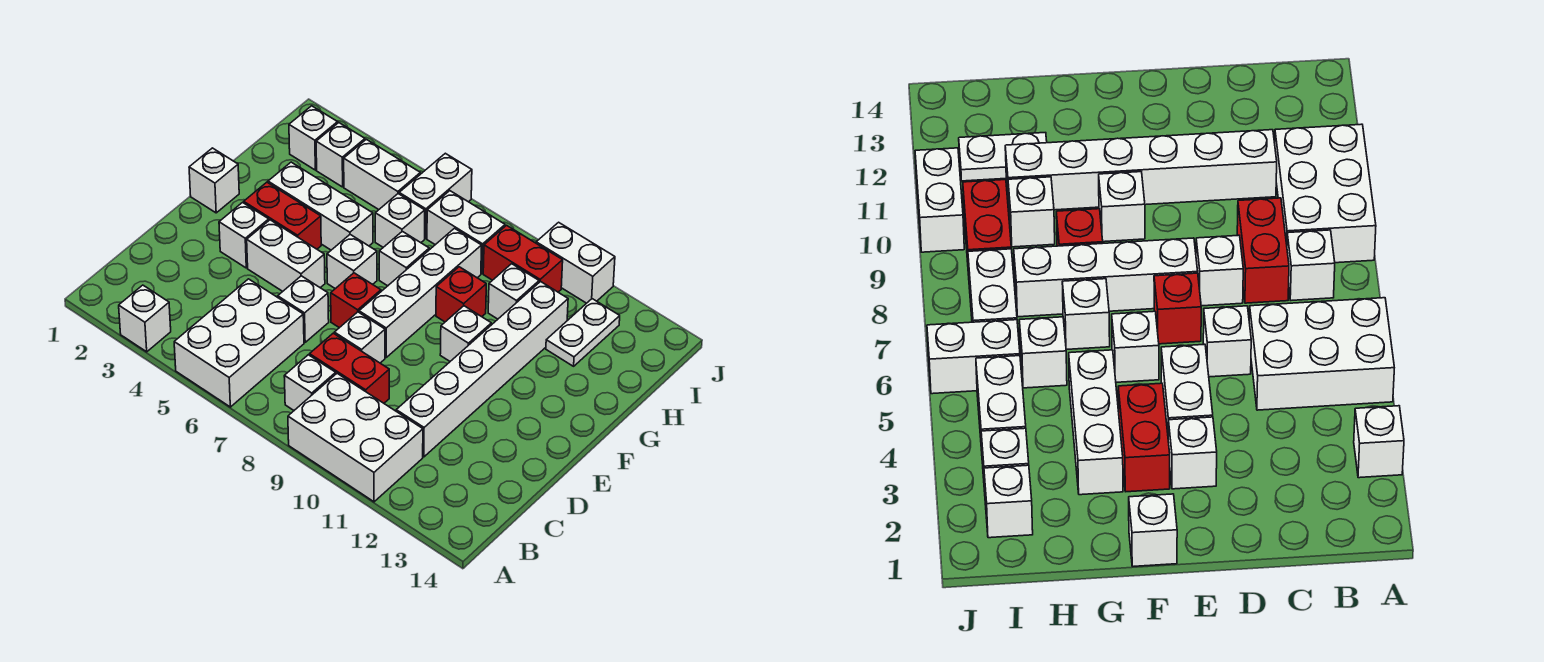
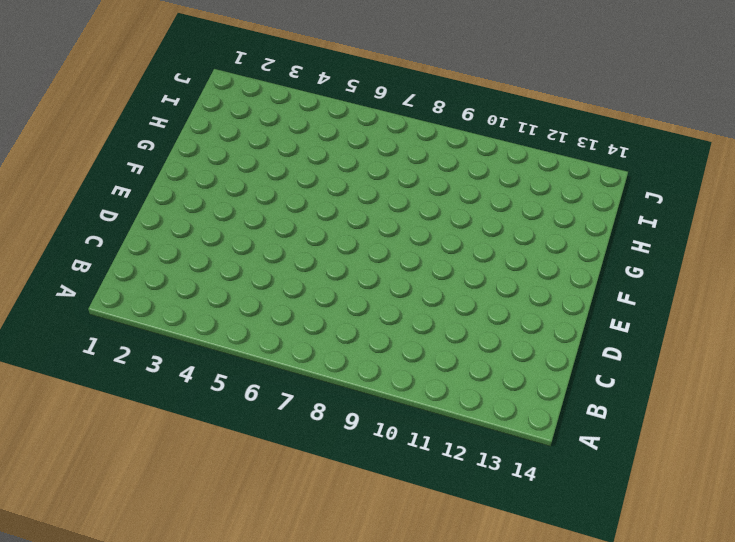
none -> white 1x1 brick [119,285,171,352]
none -> white 2x3 brick [174,279,304,407]
none -> white 2x3 brick [288,374,423,502]

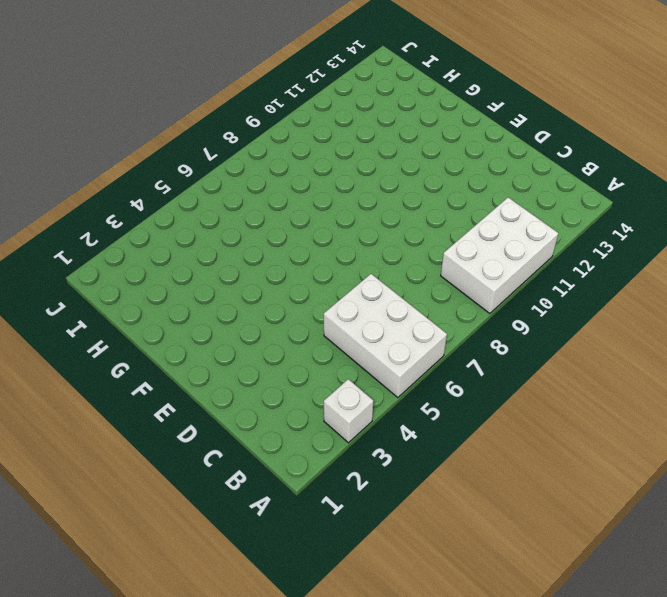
none -> white 1x1 brick [284,355,336,410]
none -> red 1x2 brick [310,333,389,403]
none -> white 1x6 brick [396,281,568,457]

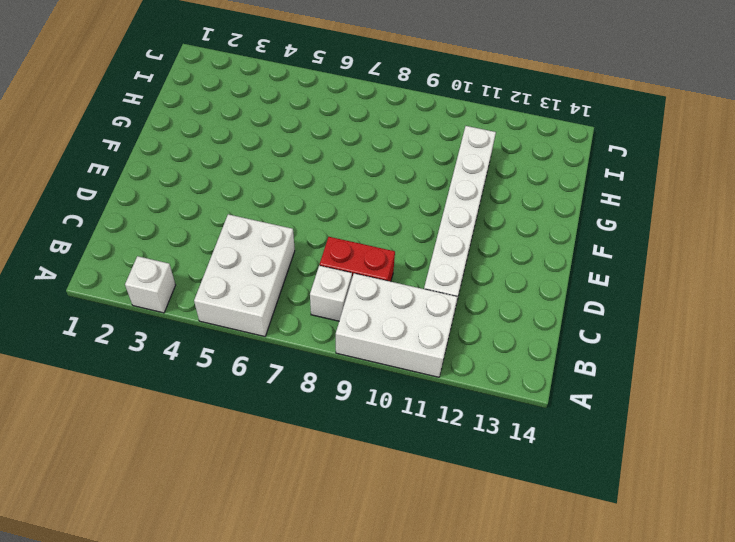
none -> white 1x1 brick [278,276,329,342]
none -> white 1x1 brick [334,312,385,363]
none -> white 1x1 brick [219,203,269,268]

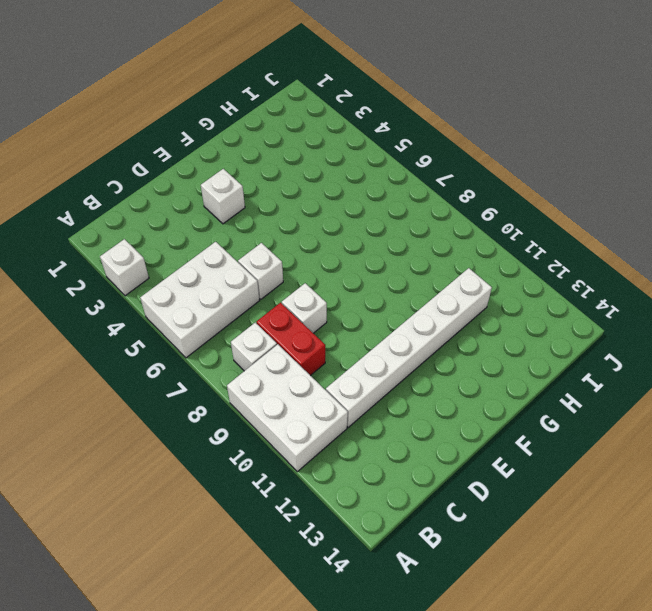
none -> white 1x2 brick [247,220,325,291]
none -> red 1x1 brick [331,273,381,328]
none -> white 1x4 brick [359,228,482,357]

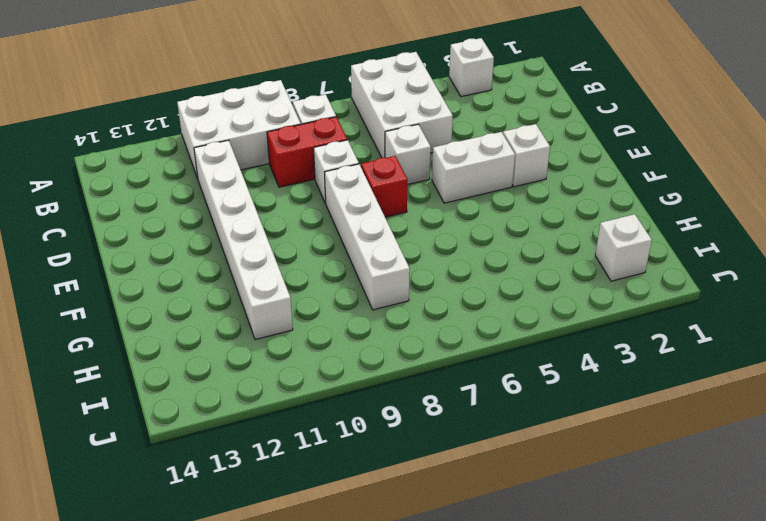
none -> white 1x1 brick [189,148,239,213]
none -> red 1x2 brick [244,182,321,249]
none -> white 1x1 brick [327,235,377,289]

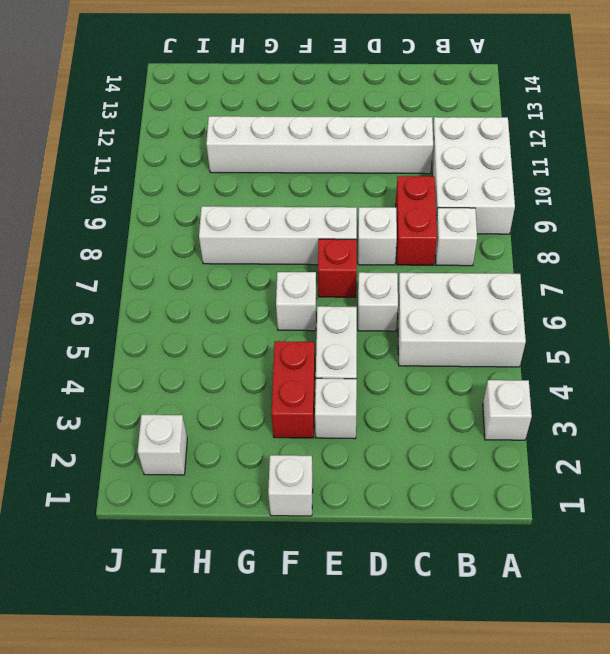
none -> white 1x1 brick [440,306,491,361]
none -> white 1x3 brick [268,162,373,250]
none -> white 1x1 brick [379,231,429,286]

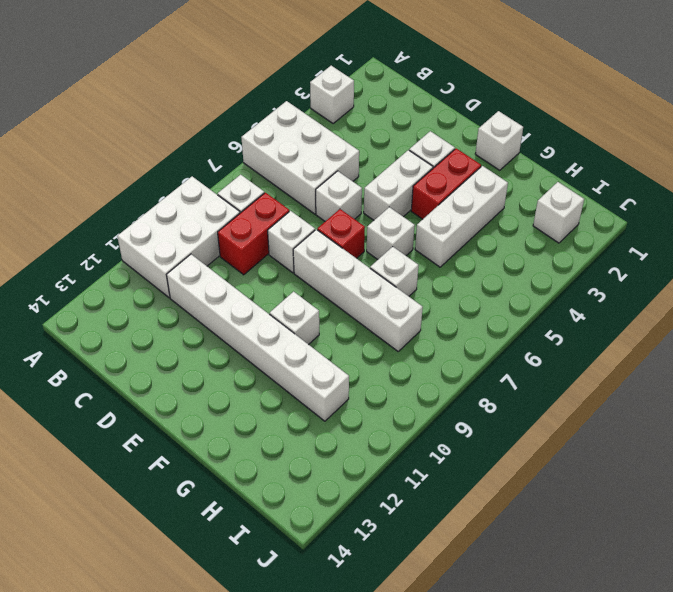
none -> red 1x1 brick [436,267,486,322]
none -> white 1x1 brick [375,194,425,247]
none -> white 1x1 brick [488,264,539,319]

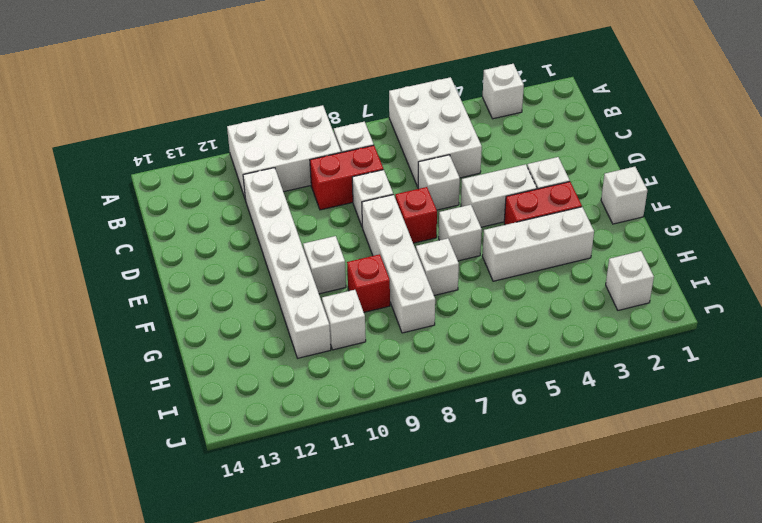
none -> white 1x1 brick [375,194,425,247]
none -> white 1x2 plate [546,299,620,366]
none -> white 1x1 brick [316,123,365,187]

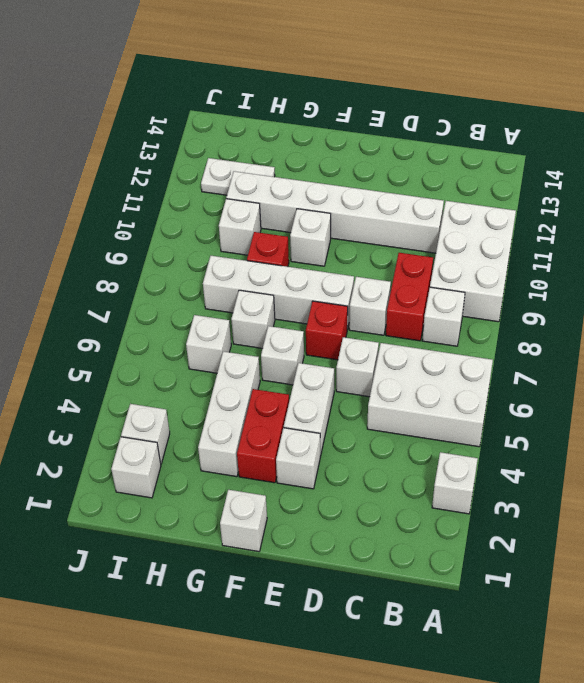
none -> white 1x2 brick [344,139,420,210]
none -> white 1x2 brick [399,153,472,239]
none -> white 1x2 brick [427,191,505,274]

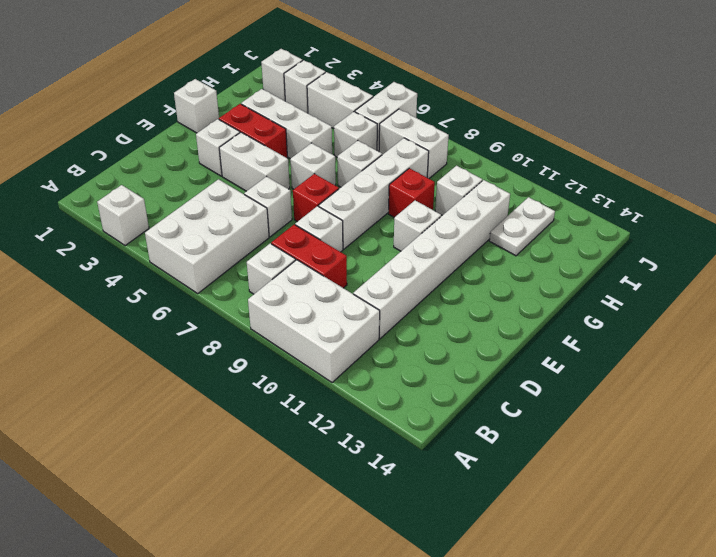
none -> red 1x2 brick [483,225,563,292]
none -> white 1x2 brick [536,222,615,303]

